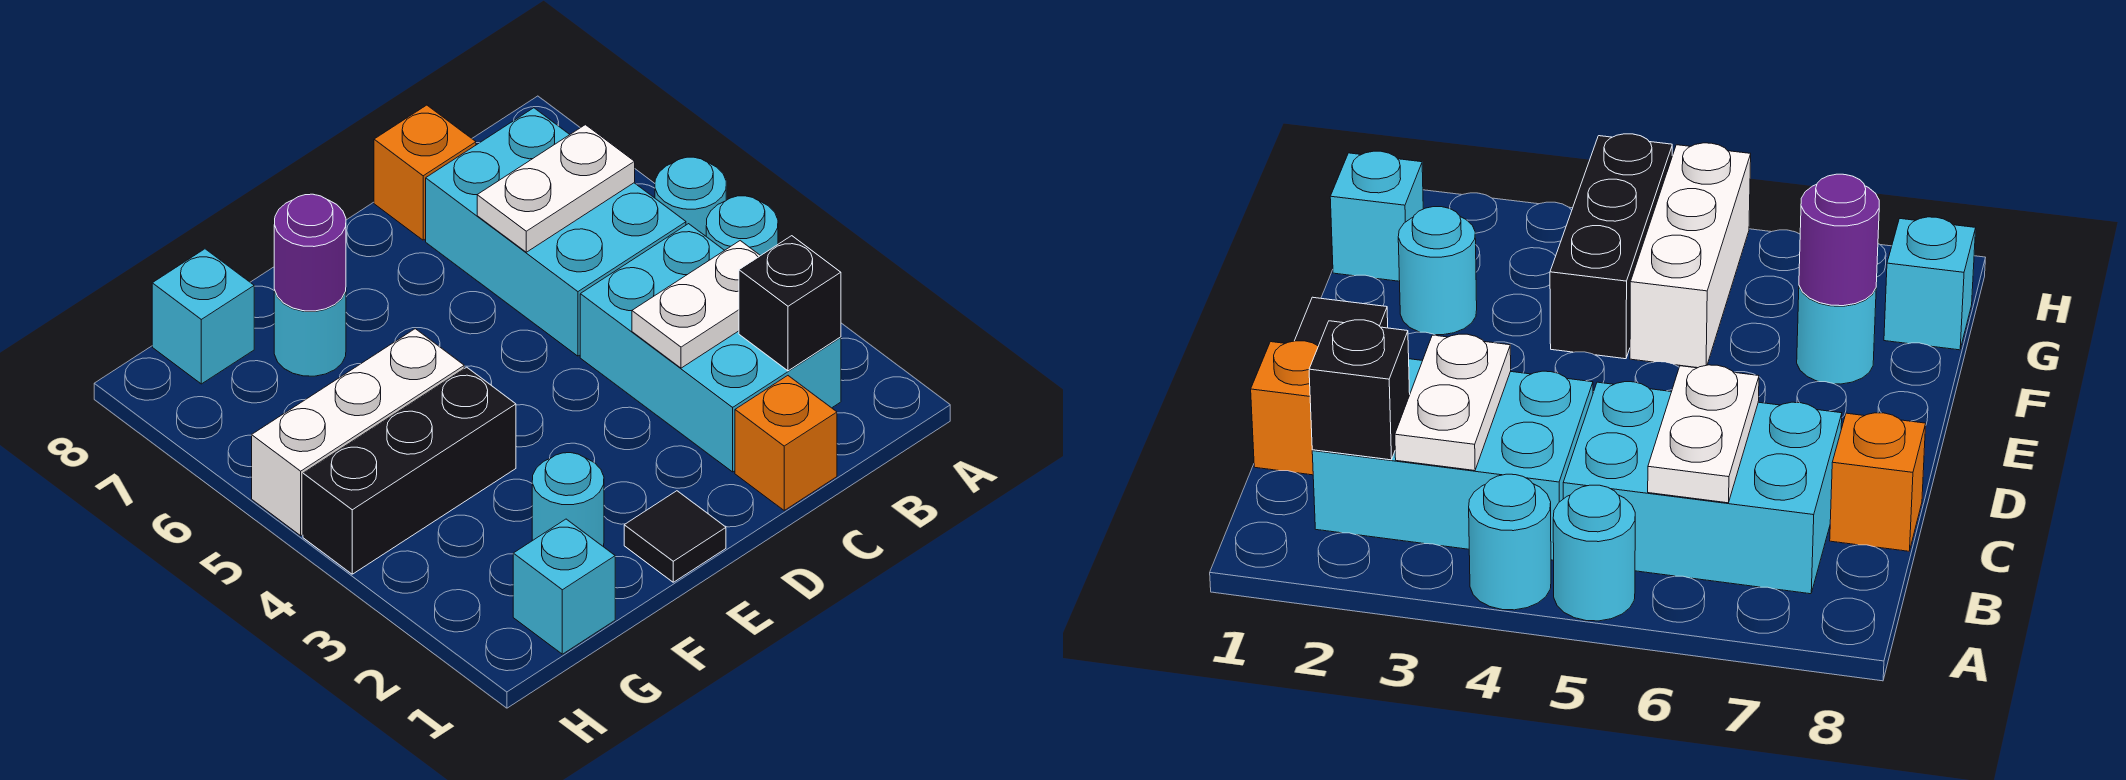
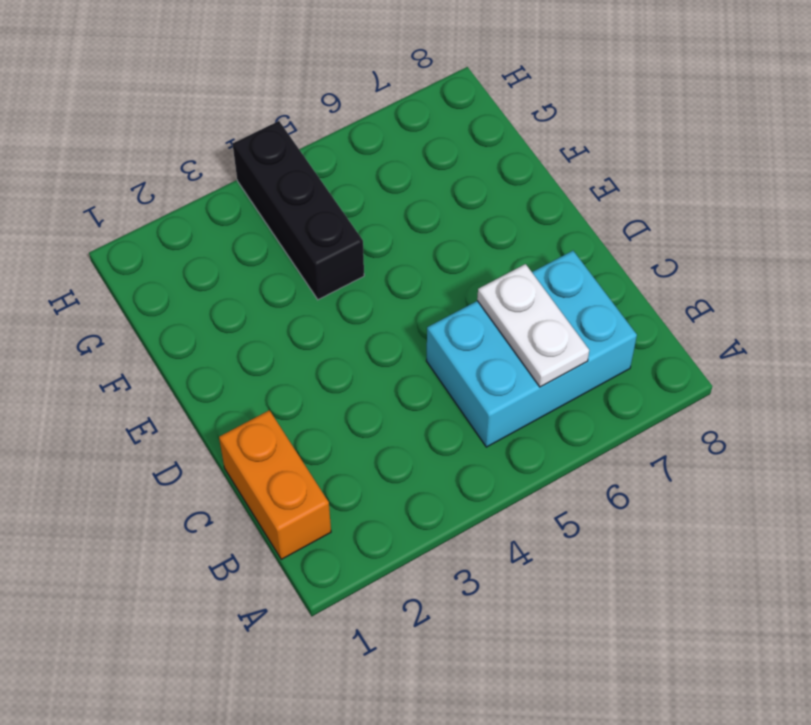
orange 1x2 brick [219,410,331,559] -> orange 1x1 brick [735,376,837,510]
none -> cyan 1x1 round brick [706,196,778,256]
none -> cyan 1x1 round brick [655,157,726,236]
none -> cyan 2x3 brick [580,224,841,472]

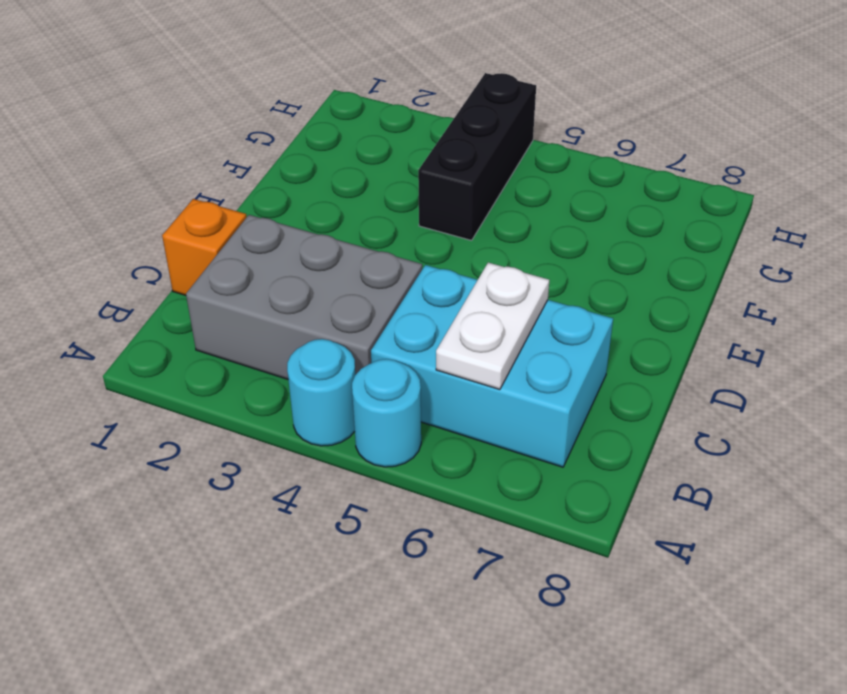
grey 2x3 brick [186,215,422,379] -> cyan 2x3 brick [580,224,841,472]
none -> orange 1x1 brick [374,105,476,240]
none -> black 1x1 tile [624,491,726,582]
none -> cyan 1x1 round brick [532,453,604,547]

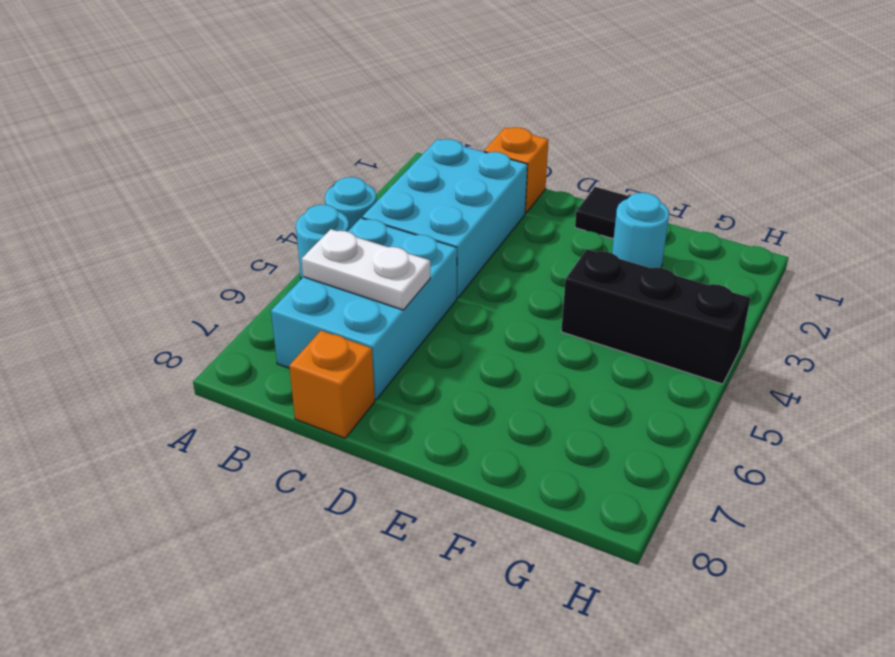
none -> white 1x3 brick [252,329,464,536]
none -> cyan 1x1 round brick [274,290,346,376]
none -> cyan 1x1 brick [513,519,615,654]

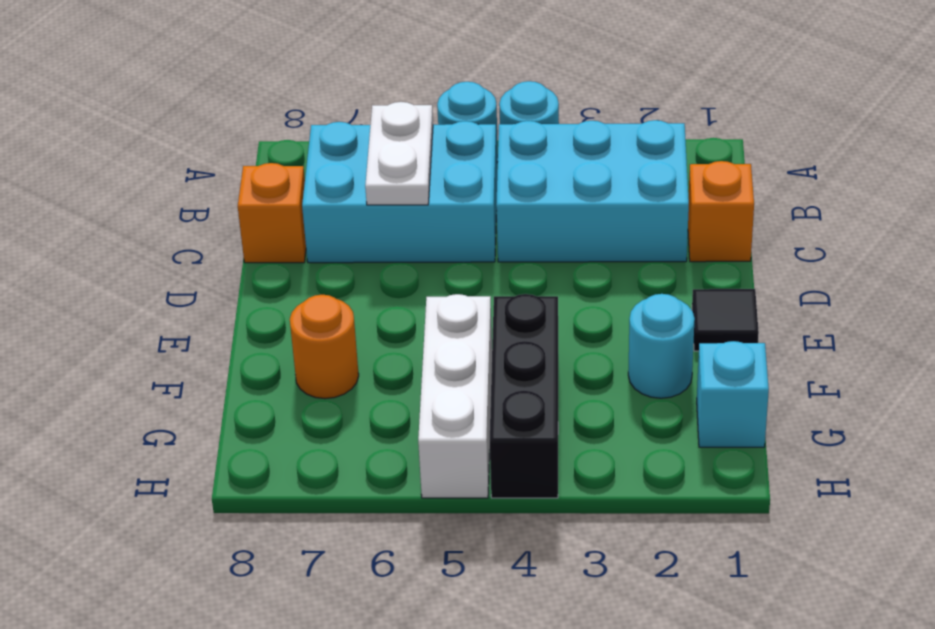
orange 1x1 round brick [290,295,359,399] -> cyan 1x1 round brick [274,290,346,376]
none -> cyan 1x1 brick [152,249,254,384]
none -> black 1x1 brick [739,236,841,371]
none -> white 1x2 plate [632,241,760,368]

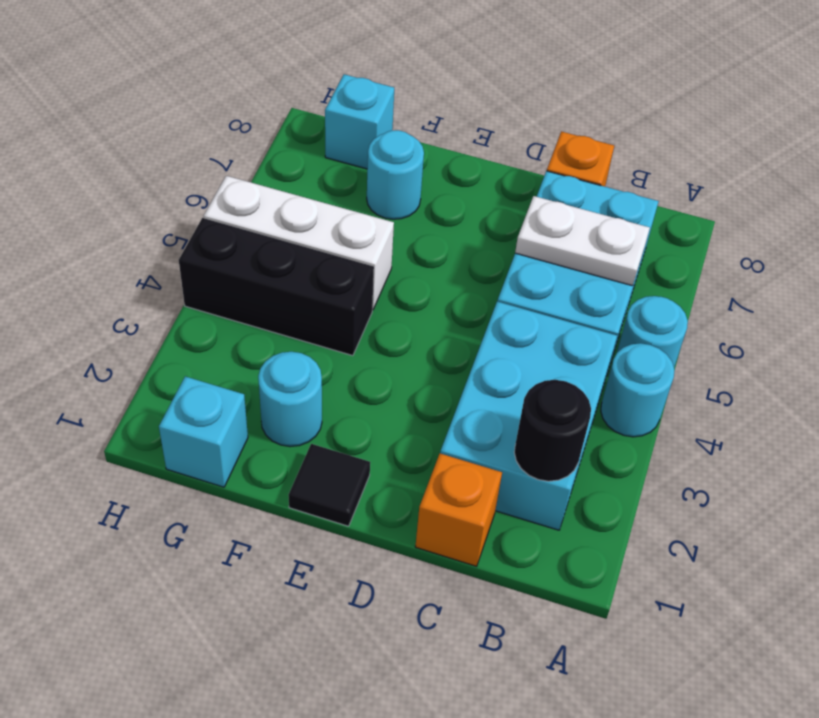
black 1x1 round brick [514,380,591,481] -> black 1x1 brick [739,236,841,371]
none -> white 1x2 plate [632,241,760,368]
none -> purple 1x1 round brick [274,194,346,311]

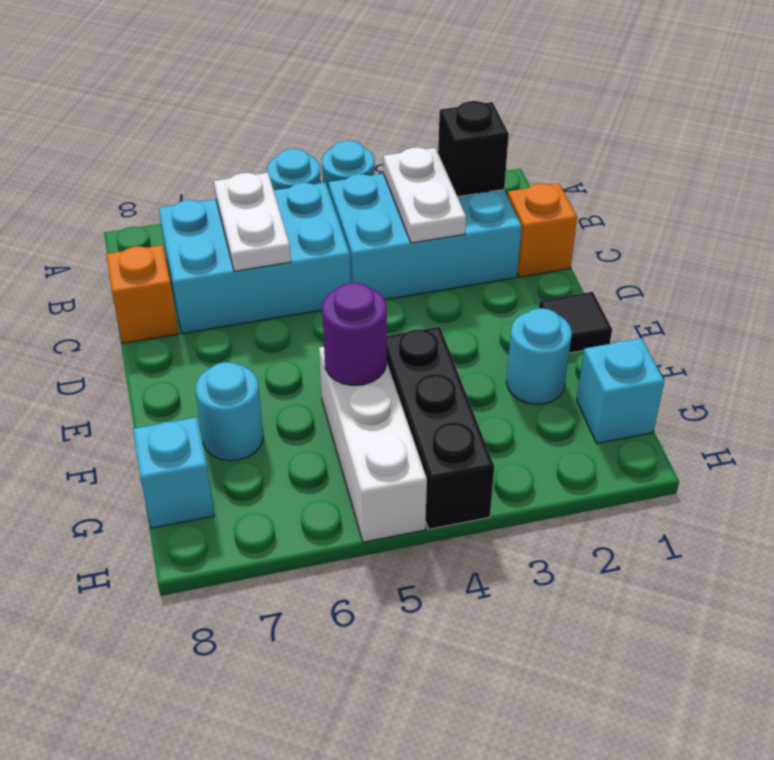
purple 1x1 round brick [322,282,387,385] -> purple 1x1 round brick moved to [274,194,346,311]

